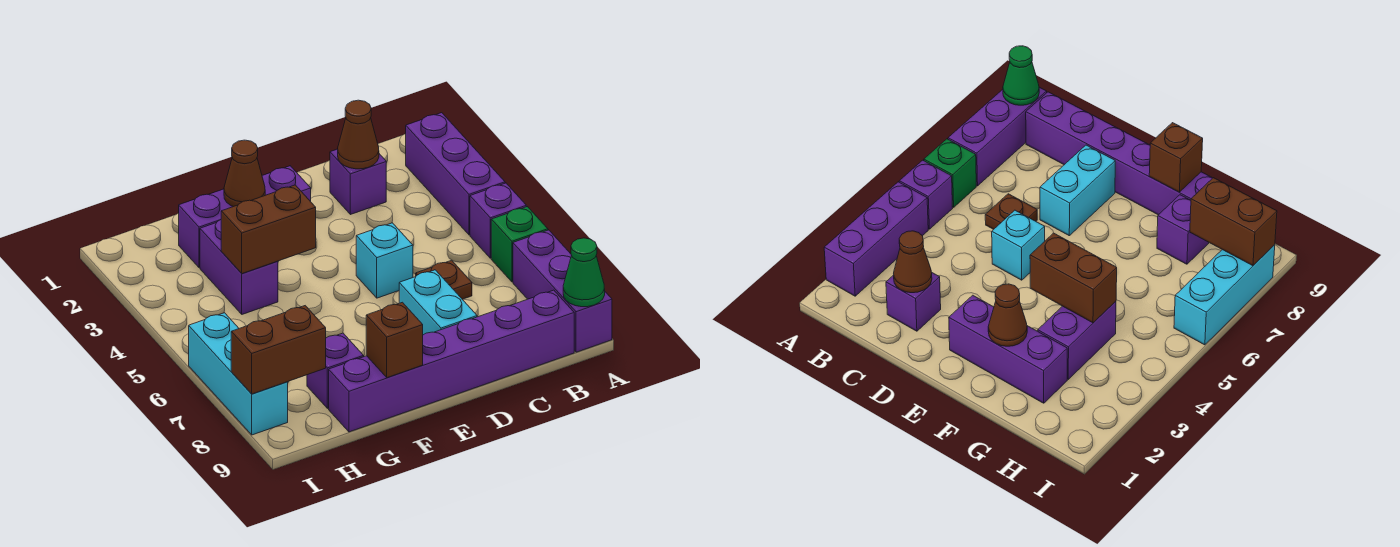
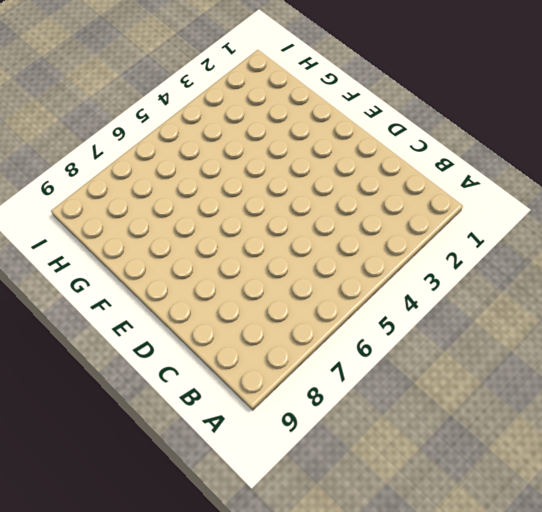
none -> purple 1x3 brick [406,113,505,235]
none -> purple 1x1 brick [470,183,526,258]
none -> green 1x1 brick [491,207,548,282]

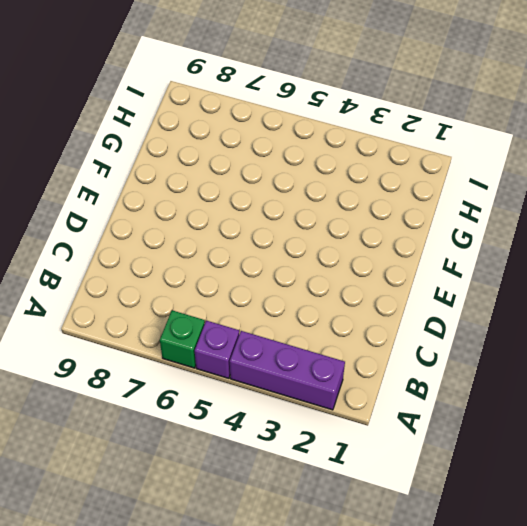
none -> purple 1x3 brick [513,230,612,352]
none -> purple 1x6 brick [329,290,574,432]
none -> purple 1x1 brick [330,149,386,215]

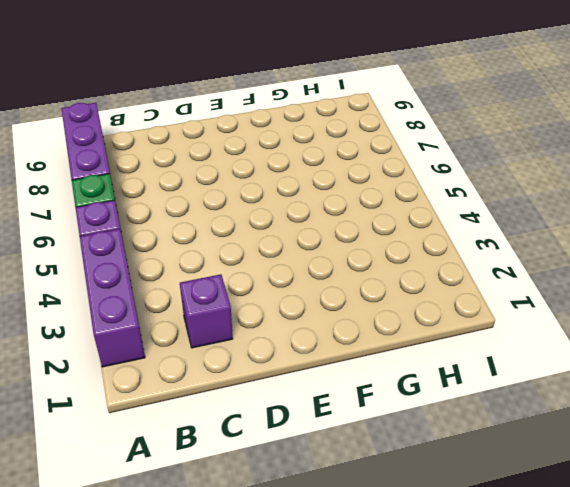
none -> purple 1x6 brick [329,290,574,432]
none -> brown 1x1 plate [416,260,472,299]
none -> cyan 1x1 brick [356,223,413,298]

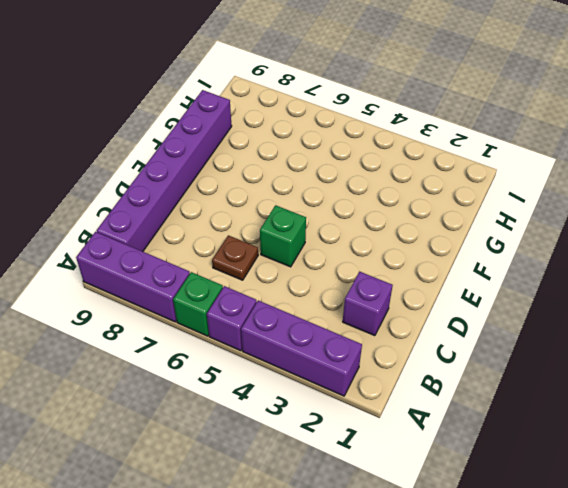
green 1x1 brick [260,205,306,267] -> cyan 1x1 brick [356,223,413,298]
none -> cyan 1x2 brick [399,270,477,335]
none -> purple 1x3 brick [179,166,311,268]
none -> purple 1x2 brick [200,220,278,314]

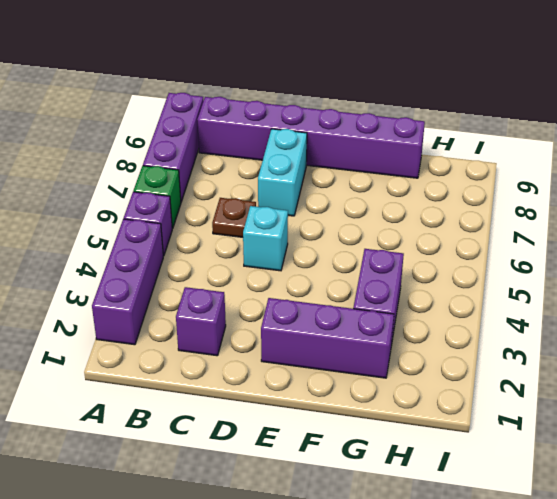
none -> purple 1x1 brick [307,333,364,408]
none -> cyan 1x3 brick [189,313,288,435]
none -> green 1x1 cone [563,238,605,307]

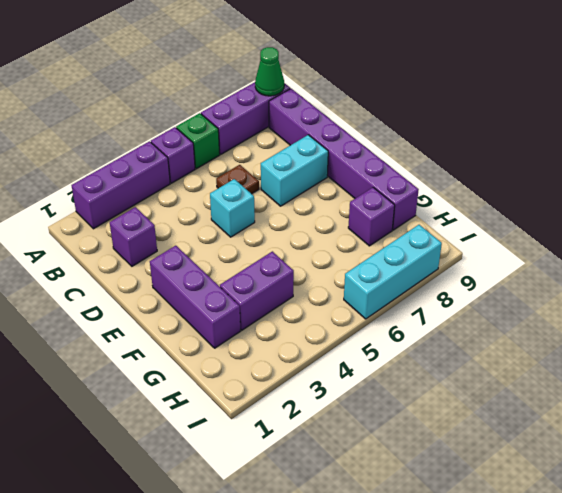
none -> brown 1x1 cone [338,100,379,169]
none -> brown 1x1 cone [224,140,265,207]
none -> brown 1x2 brick [221,185,316,274]

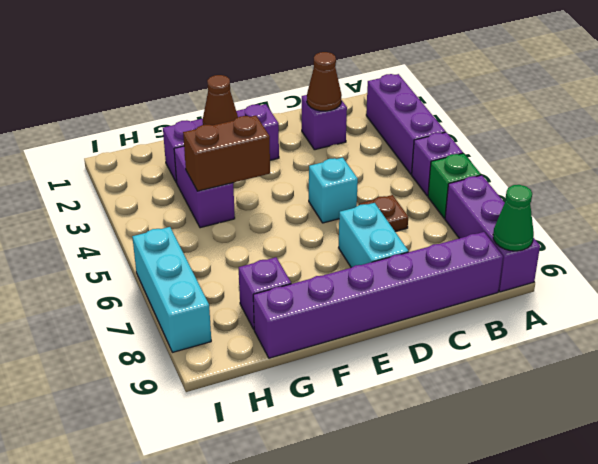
none -> brown 1x1 brick [366,302,423,378]
none -> brown 1x2 brick [231,306,326,394]

